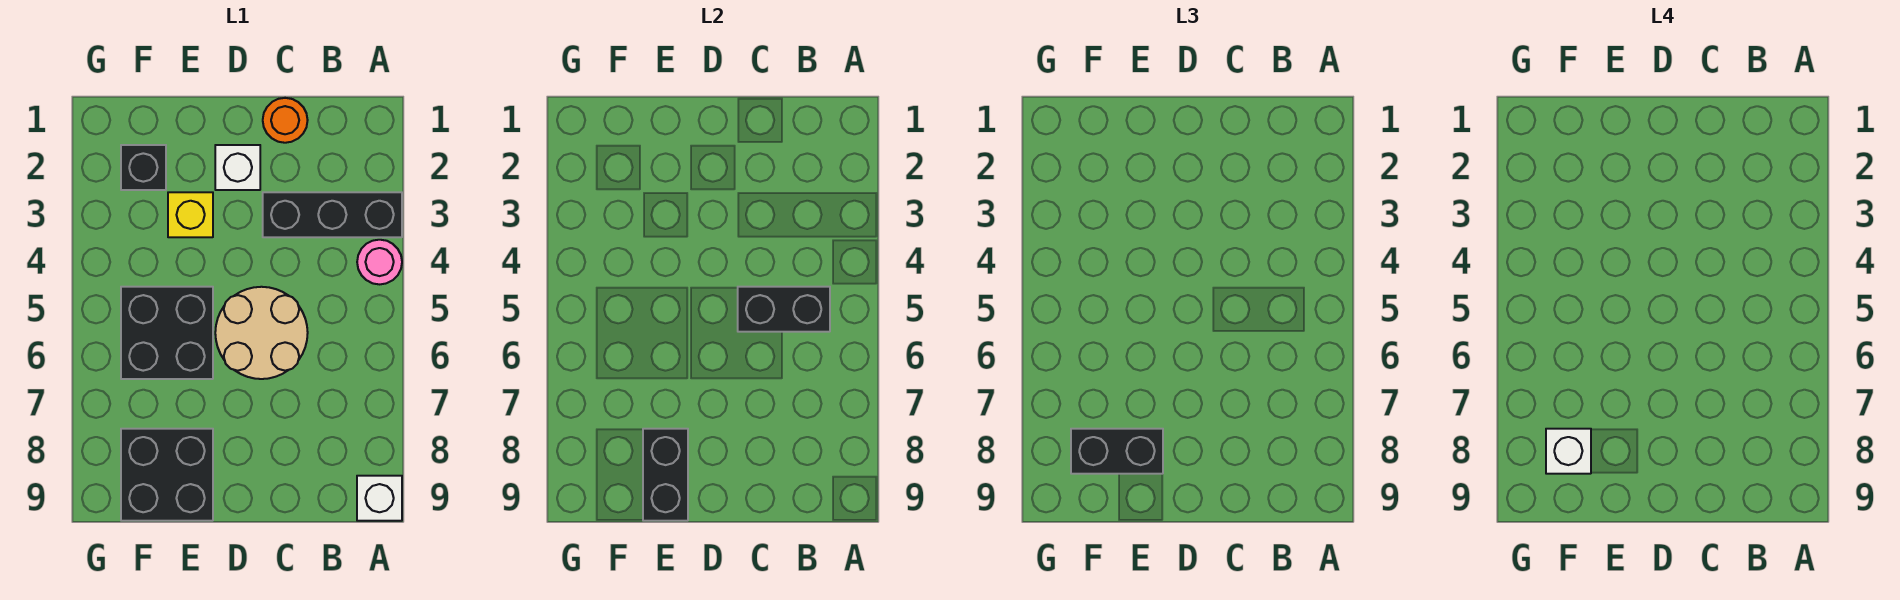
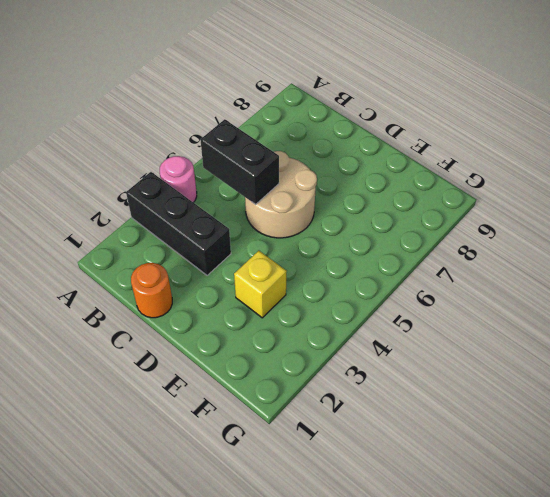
none -> white 1x1 brick [357,476,402,521]
none -> white 1x1 brick [215,145,260,190]
none -> black 2x2 brick [121,287,213,379]

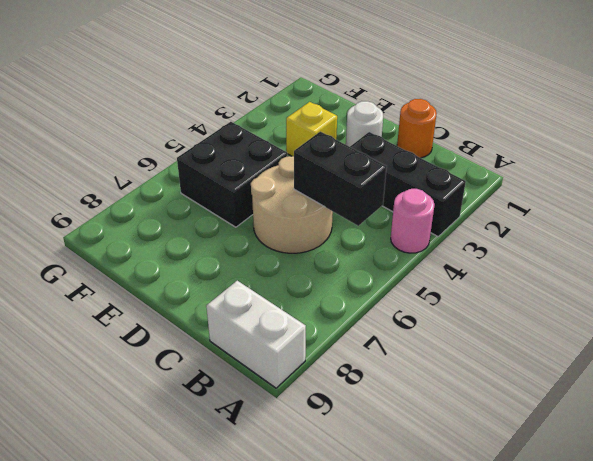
white 1x2 brick [206,281,306,388] -> white 1x1 brick [357,476,402,521]
white 1x1 round brick [346,101,383,147] -> white 1x1 brick [215,145,260,190]
none -> black 2x2 brick [121,429,213,521]
none -> black 1x1 brick [121,145,166,190]
none -> black 1x2 brick [643,429,688,521]

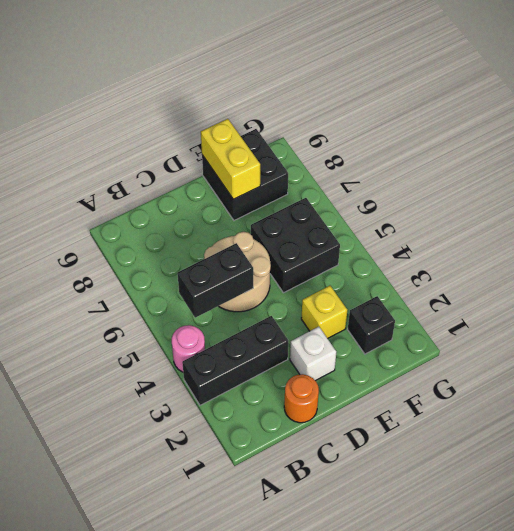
yellow 1x2 brick [201,119,260,199] -> black 1x2 brick [643,429,688,521]
none -> white 1x1 brick [357,476,402,521]
none -> black 1x2 brick [1071,429,1163,474]
none -> white 1x1 brick [1546,429,1591,474]

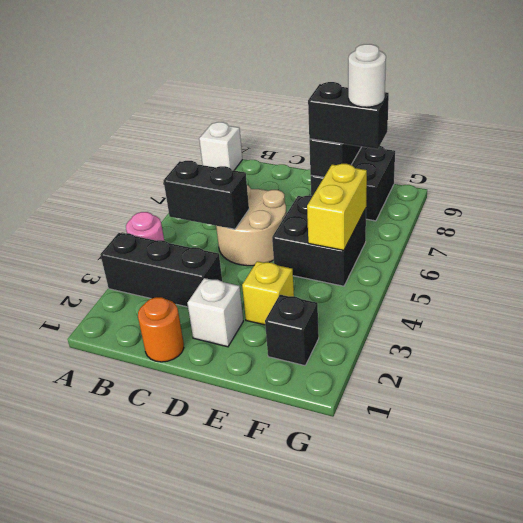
yellow 1x2 brick [307,164,367,250] -> none
white 1x1 round brick [348,44,386,107] -> white 1x1 brick [1546,429,1591,474]

